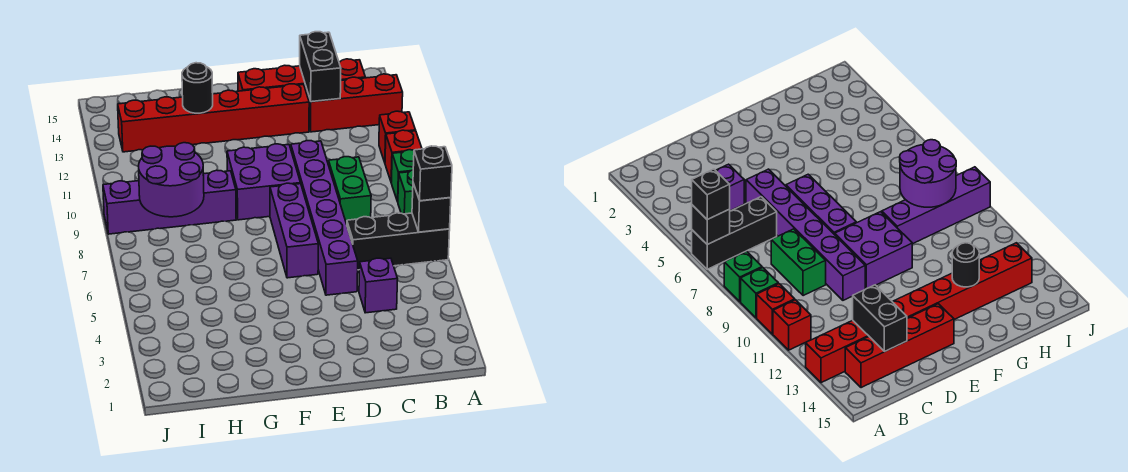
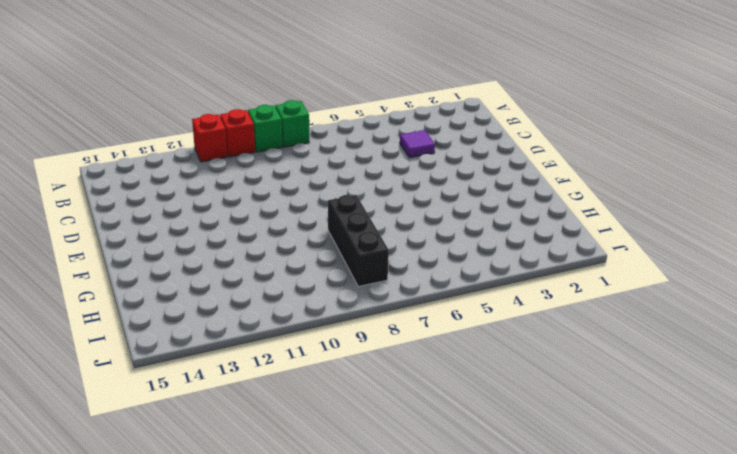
purple 1x1 tile [400,130,435,158] -> purple 1x1 brick [359,258,398,313]
black 1x3 brick [328,195,389,287] -> black 1x3 brick moved to [347,213,450,270]
none -> red 1x3 brick [305,74,403,132]
none -> red 1x4 brick [238,59,365,91]
none -> green 1x2 brick [328,157,371,224]

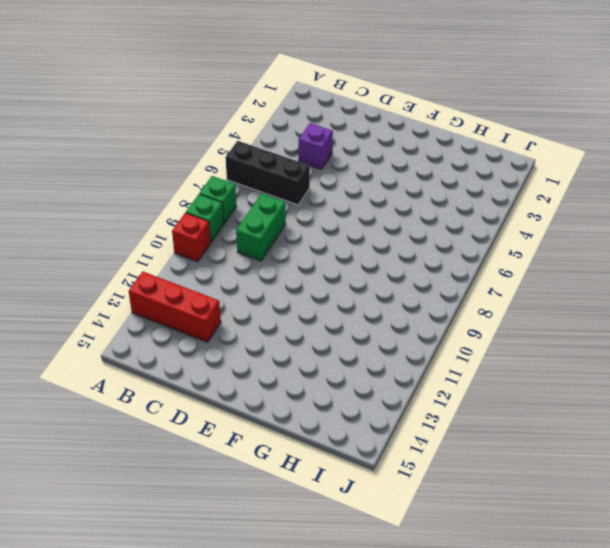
none -> red 1x1 brick [379,111,416,162]
none -> red 1x4 brick [238,59,365,91]
none -> purple 1x6 brick [291,141,358,295]

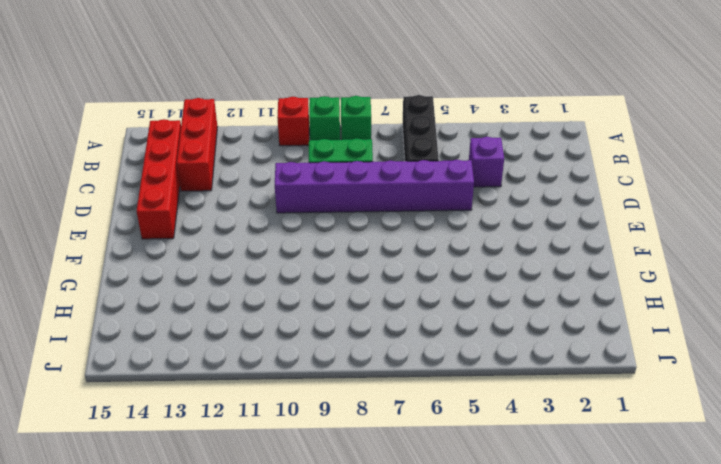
none -> red 1x1 brick [379,111,416,162]
none -> red 1x6 brick [118,84,309,152]
none -> purple 1x3 brick [270,183,318,278]

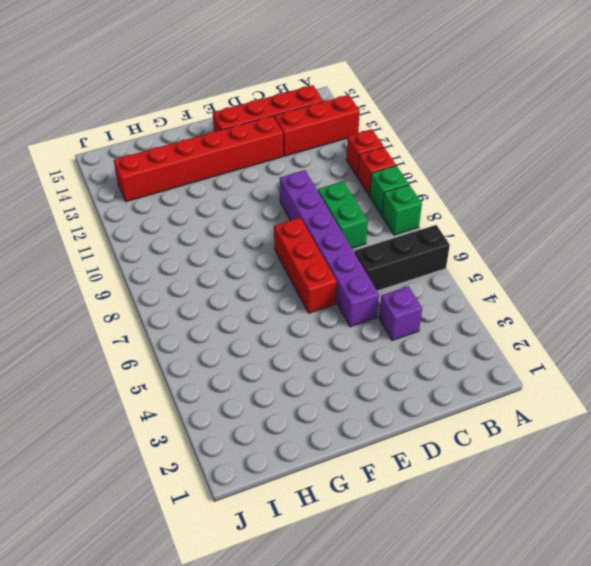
red 1x3 brick [274,218,337,313] -> purple 1x3 brick [270,183,318,278]
none -> purple 2x2 brick [227,144,301,220]
none -> purple 1x4 brick [103,170,236,234]
none -> black 1x1 brick [412,183,451,232]

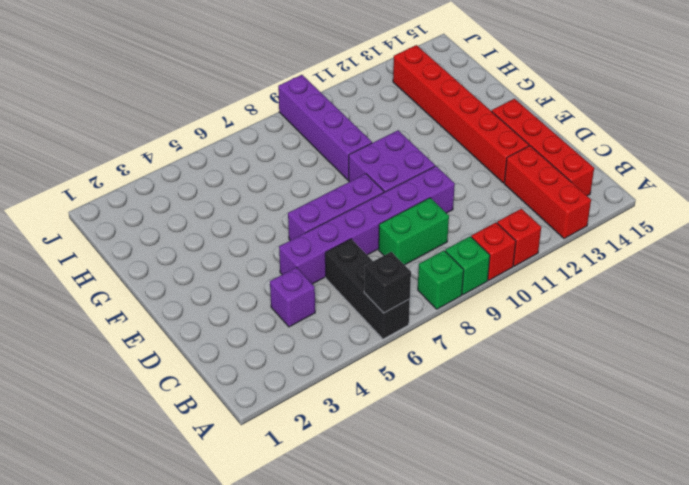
none -> black 1x2 brick [300,32,341,102]
none -> black 1x1 round brick [182,63,213,113]
none -> purple 2x2 round brick [139,143,204,217]

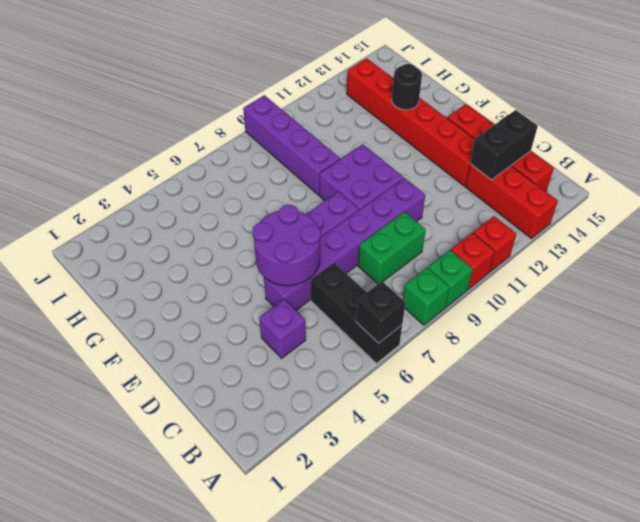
purple 2x2 round brick [253,205,321,286] -> purple 2x2 round brick moved to [139,143,204,217]
none -> black 1x1 brick [413,146,452,201]

